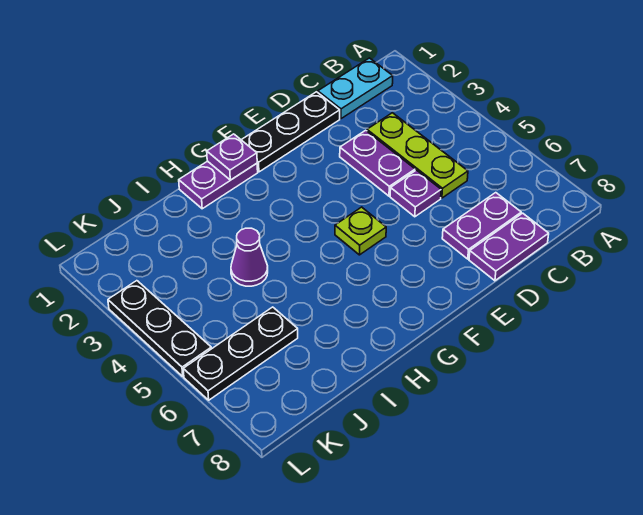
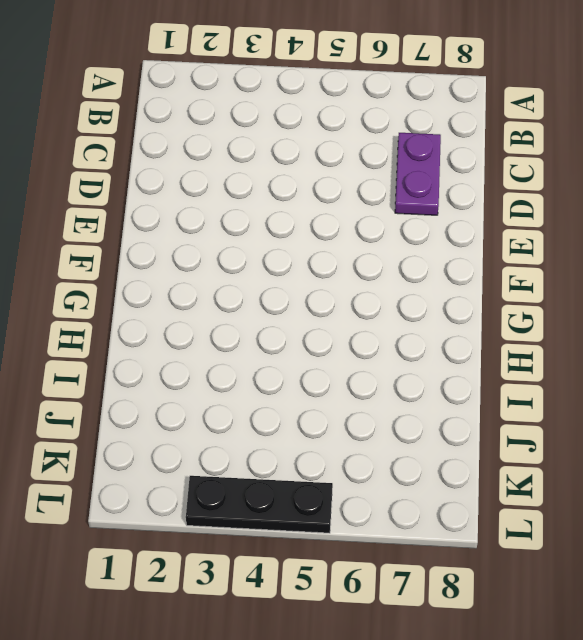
none -> cyan 1x2 plate [318,58,393,119]
none -> lime 1x3 plate [367,113,468,198]
none -> purple 1x2 plate [469,213,549,281]

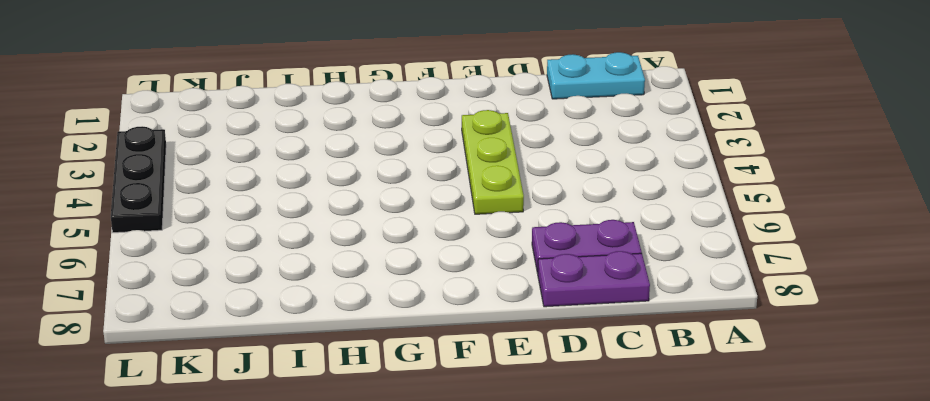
lime 1x3 plate [462,110,524,214] -> lime 1x3 plate moved to [367,113,468,198]
none -> black 1x3 plate [242,92,340,172]
none -> purple 1x2 plate [340,130,415,196]
none -> purple 1x1 plate [390,170,441,217]

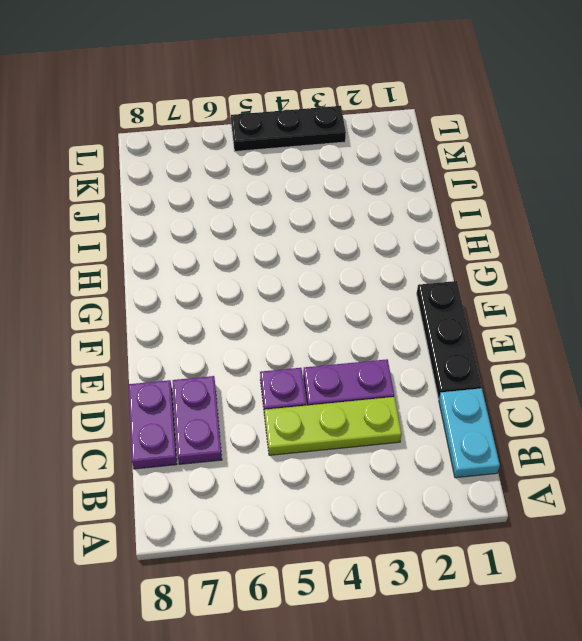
none -> lime 1x1 plate [335,207,386,255]
none -> purple 1x2 plate [179,161,258,209]
none -> purple 1x1 cone [231,228,268,286]

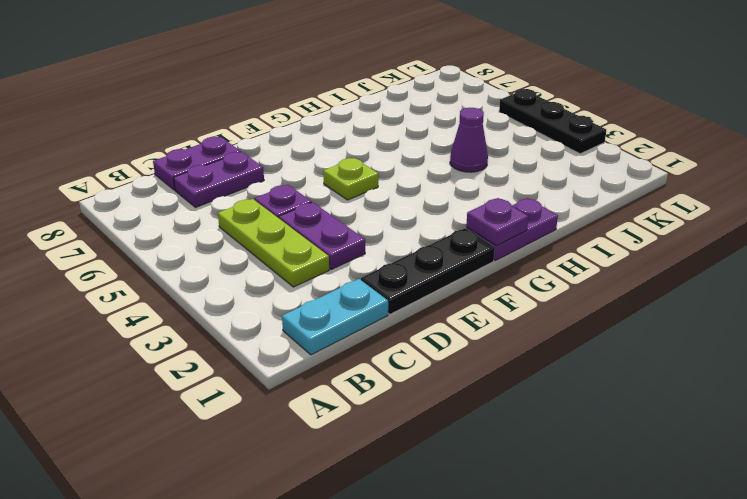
none -> black 1x3 plate [183,307,298,400]

